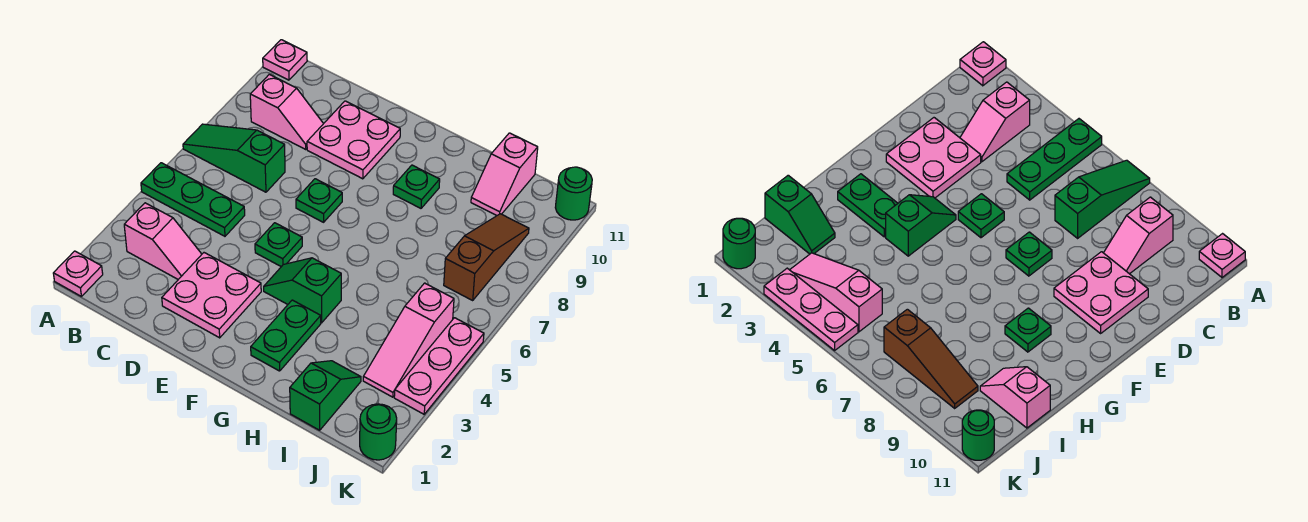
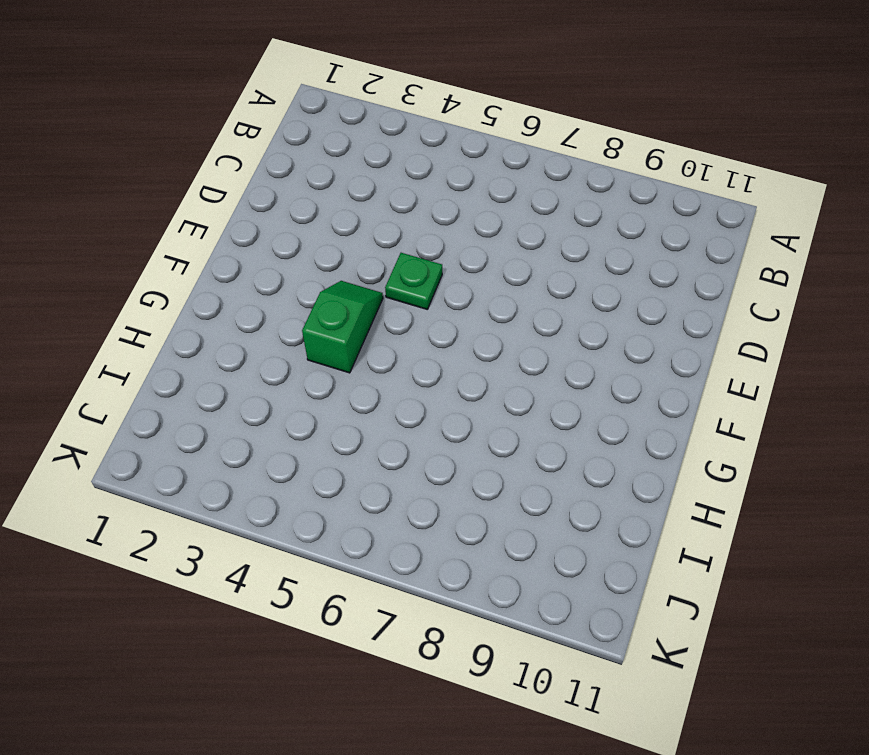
none -> pink 1x1 plate [53,251,103,296]
none -> green 1x3 plate [141,163,245,236]
none -> green 1x3 slope [183,124,285,192]

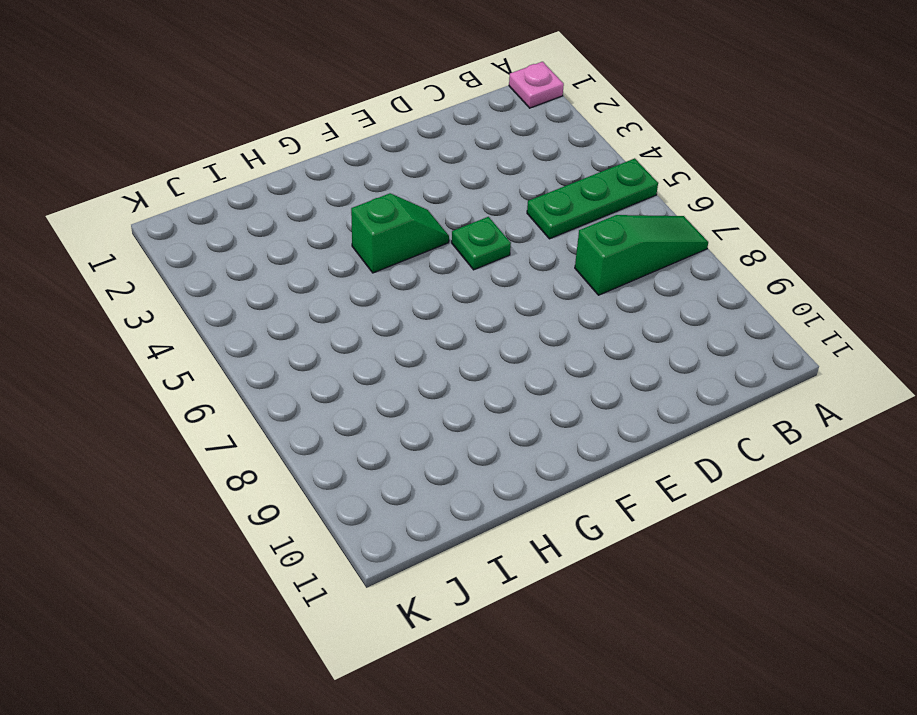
none -> pink 1x1 plate [263,40,307,80]
none -> pink 1x2 slope [124,203,202,279]
none -> pink 1x2 slope [250,74,323,150]

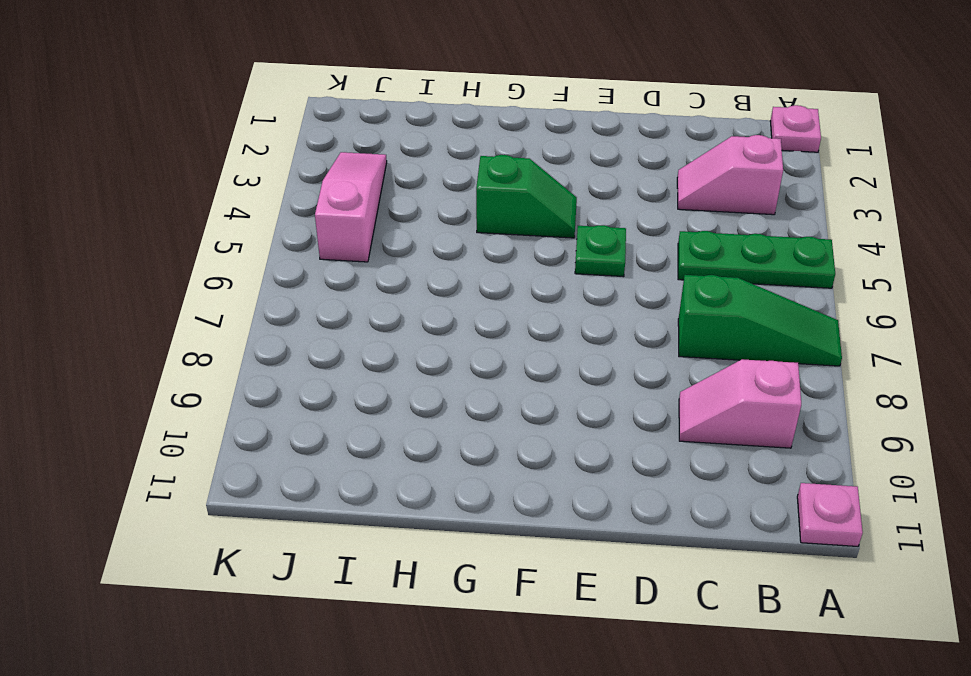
none -> pink 2x2 plate [162,253,261,338]
none -> pink 2x2 plate [307,101,400,179]
none -> green 1x1 plate [296,179,342,222]

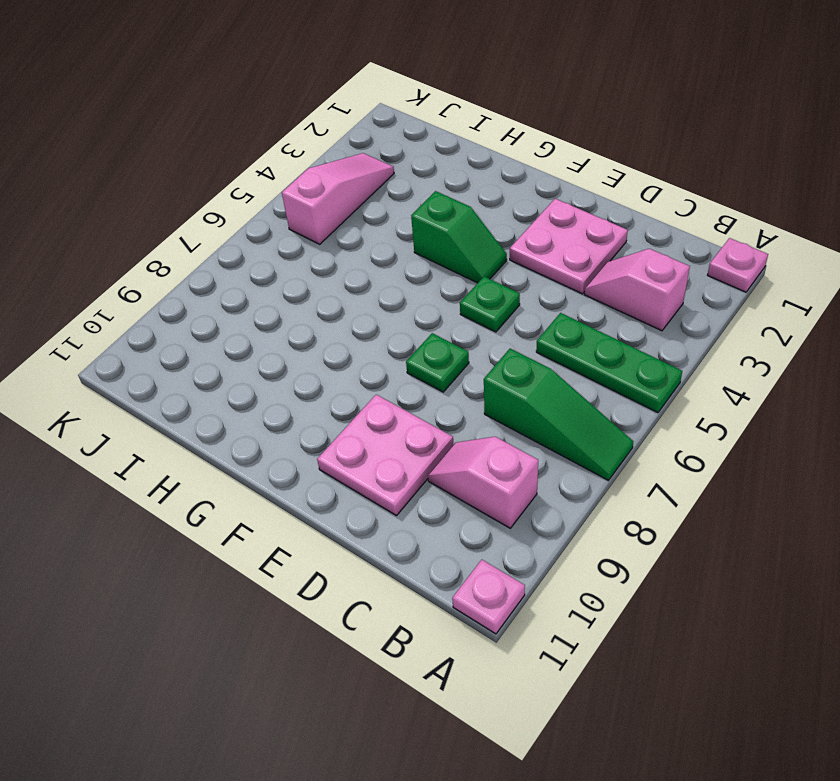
none -> green 1x2 plate [251,300,321,371]
none -> green 1x1 plate [393,165,440,208]
none -> green 1x2 slope [290,361,361,430]

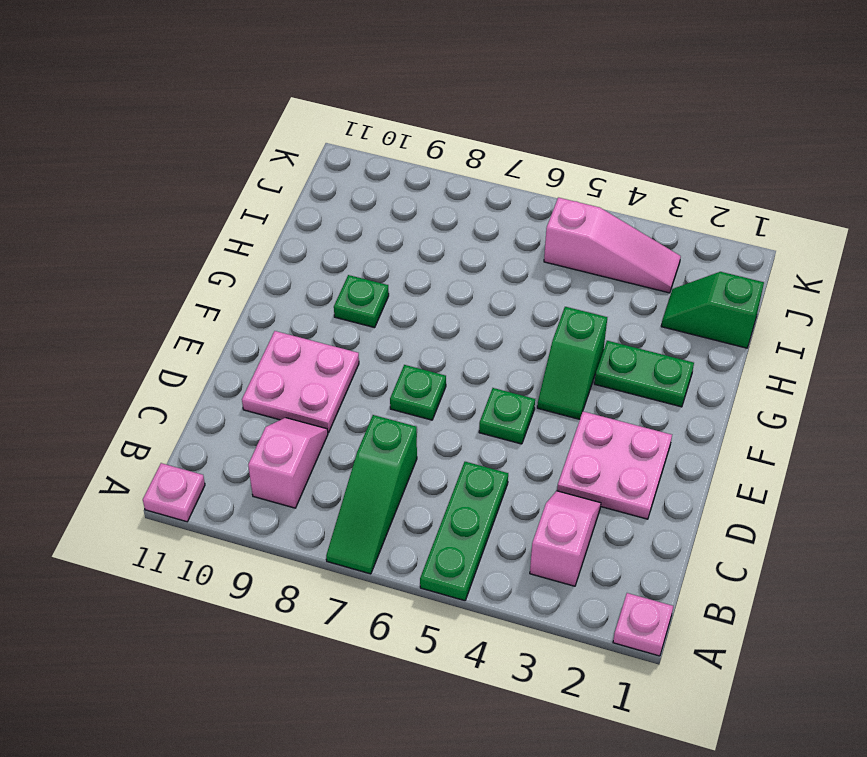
none -> pink 1x2 slope [471,133,538,216]
none -> brown 1x3 slope [444,214,529,300]
none -> green 1x1 round brick [360,404,397,460]

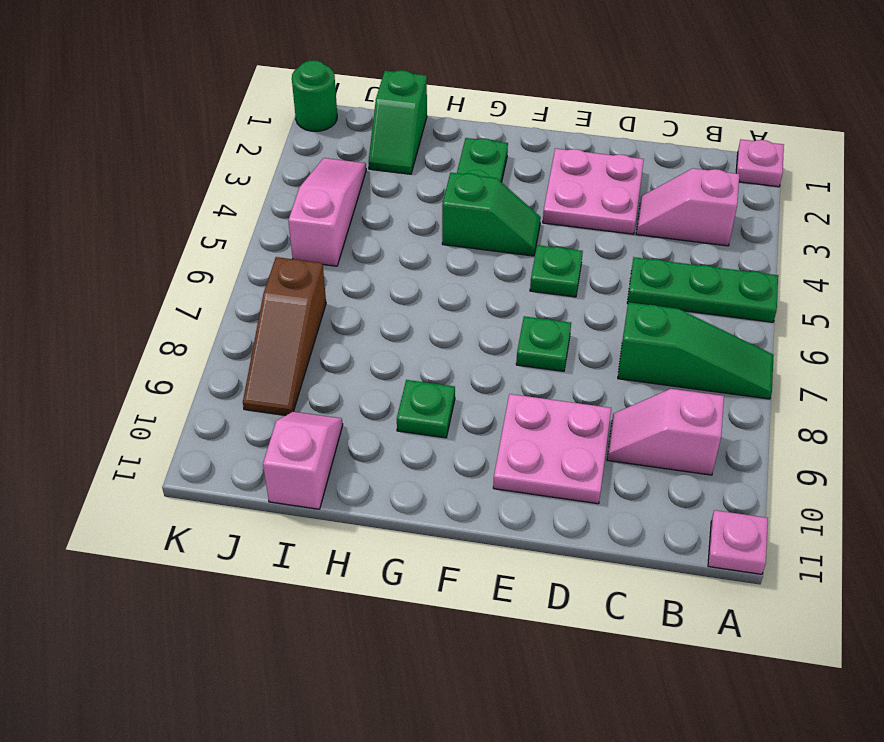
none -> pink 1x3 plate [394,318,484,414]
none -> green 1x1 round brick [555,167,592,220]

